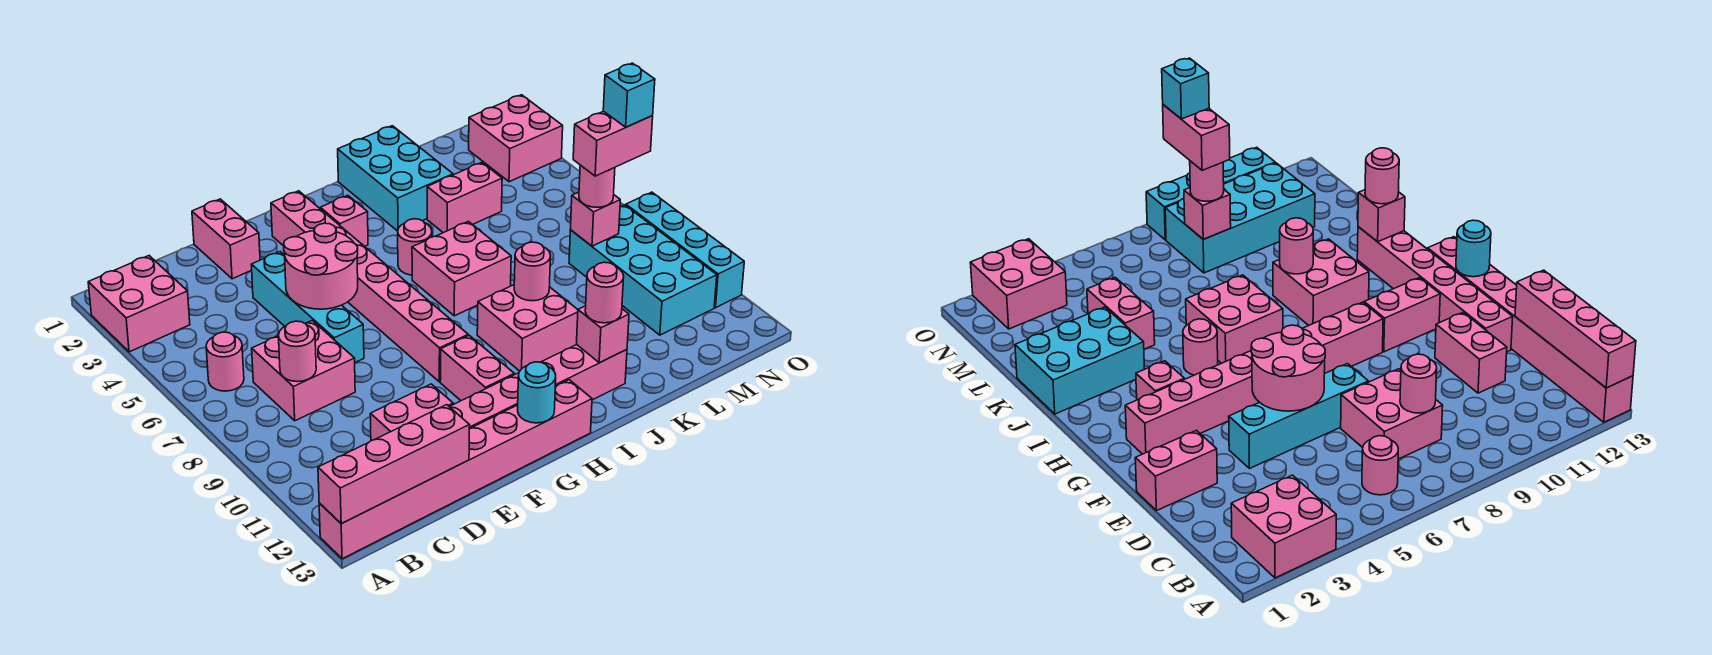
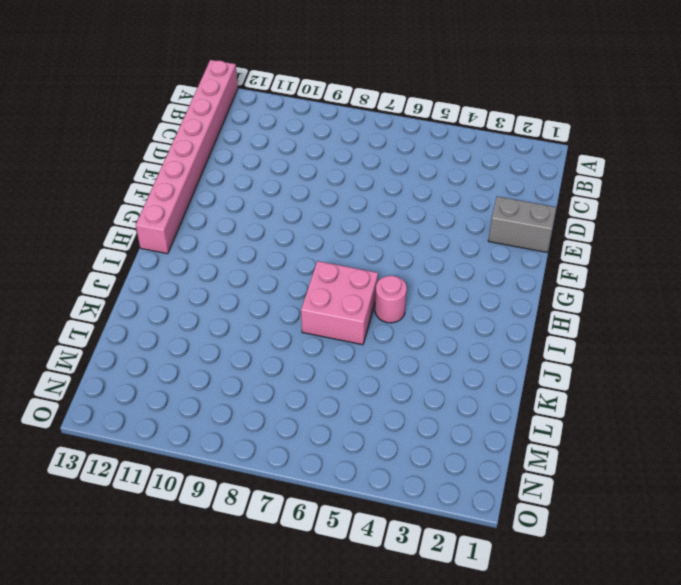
grey 1x2 brick [488,196,556,252] -> pink 1x2 brick [192,199,260,279]
none -> pink 2x2 brick [88,256,190,352]
none -> pink 1x1 round brick [206,332,244,391]
none -> pink 2x2 brick [252,321,355,421]
none -> pink 1x2 brick [370,384,453,441]

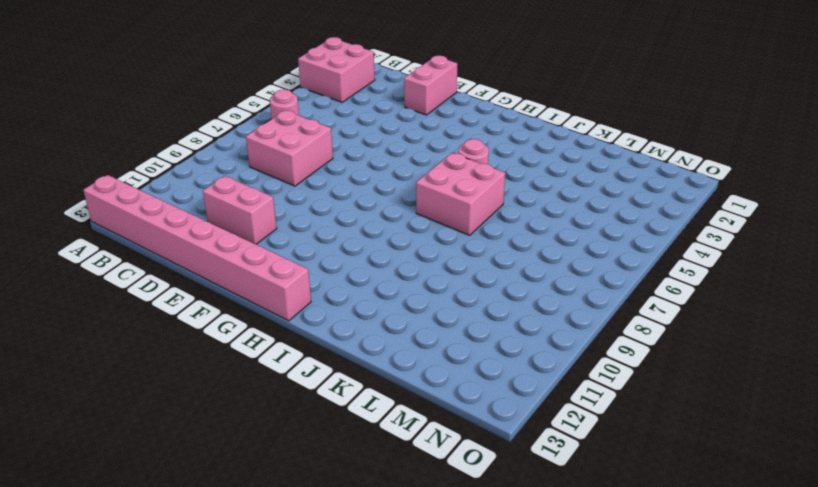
none -> cyan 1x4 brick [251,252,364,362]
none -> pink 1x6 brick [449,345,627,429]
none -> pink 1x8 brick [271,191,468,382]
none -> pink 1x2 brick [440,335,514,401]

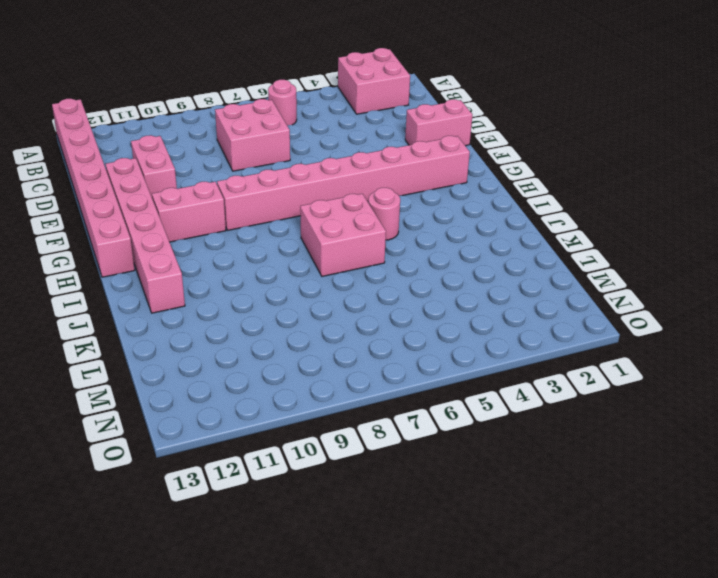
none -> cyan 1x4 brick [251,252,364,362]
none -> pink 1x1 brick [320,195,368,246]
none -> pink 2x2 brick [477,285,578,371]
none -> cyan 2x3 brick [338,126,453,231]

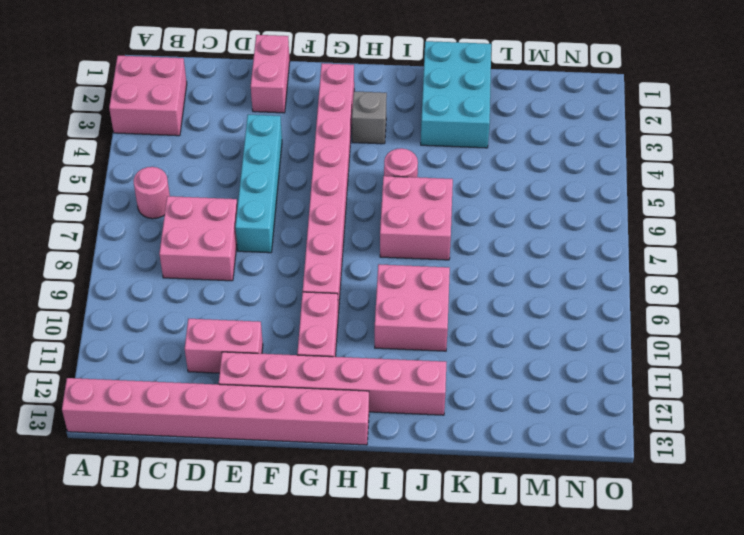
grey 1x1 brick [352,91,387,144] -> pink 1x1 brick [320,195,368,246]
none -> pink 1x2 brick [427,163,502,233]
none -> cyan 2x4 brick [569,205,717,335]
none -> pink 2x2 brick [469,95,563,182]
none -> cyan 1x4 brick [626,192,744,308]

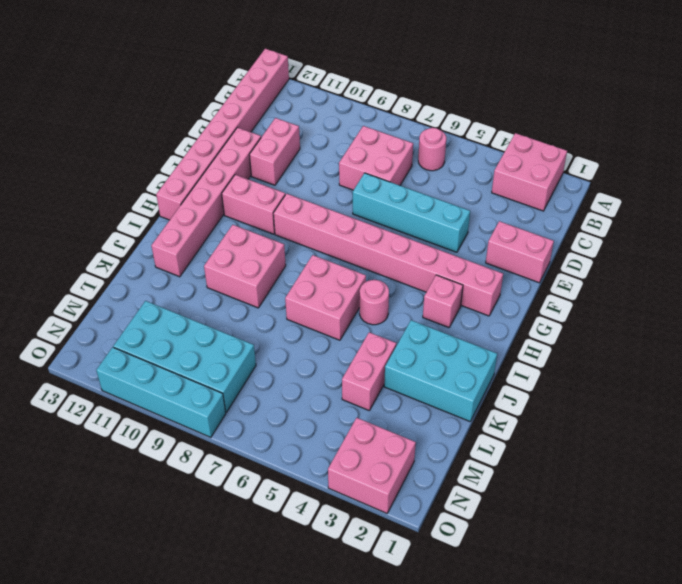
none -> pink 1x4 brick [318,405,470,524]
none -> pink 1x1 round brick [278,321,316,382]
none -> pink 2x2 round brick [284,223,358,309]
none -> cyan 1x1 round brick [518,362,556,423]

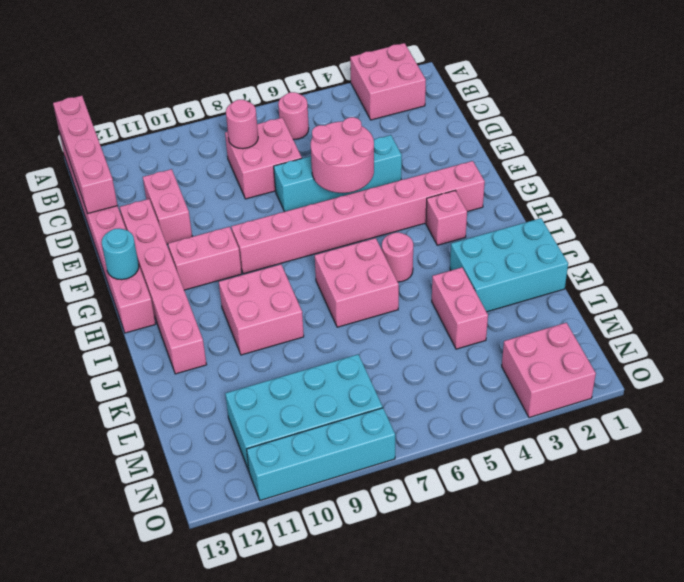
none -> pink 1x2 brick [192,199,260,279]
none -> pink 1x1 round brick [514,242,551,301]
none -> pink 1x1 brick [577,306,629,363]
none -> pink 1x1 brick [570,192,620,246]

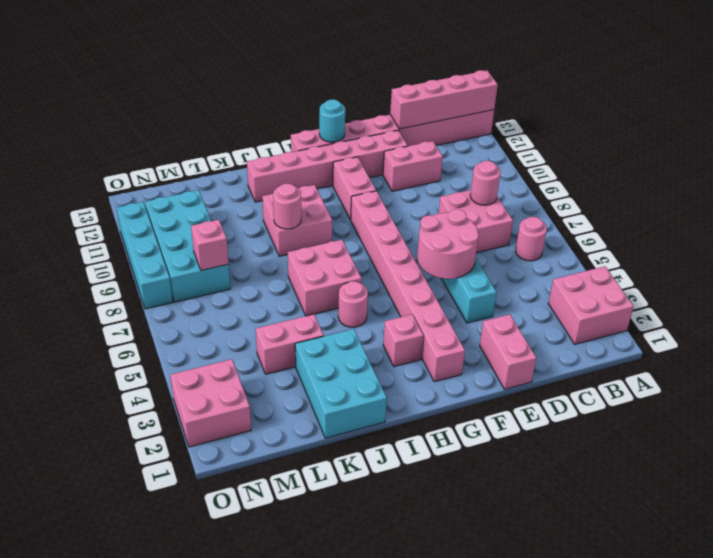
none -> pink 1x1 brick [577,306,629,363]
none -> pink 1x1 round brick [585,262,624,323]
none -> pink 1x1 round brick [579,165,615,207]
none -> pink 1x2 brick [573,111,653,176]

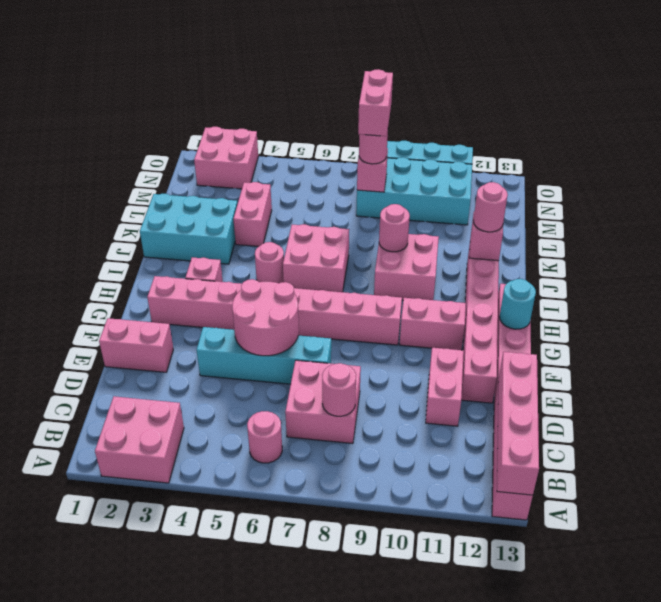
none -> cyan 1x1 brick [603,63,655,127]

